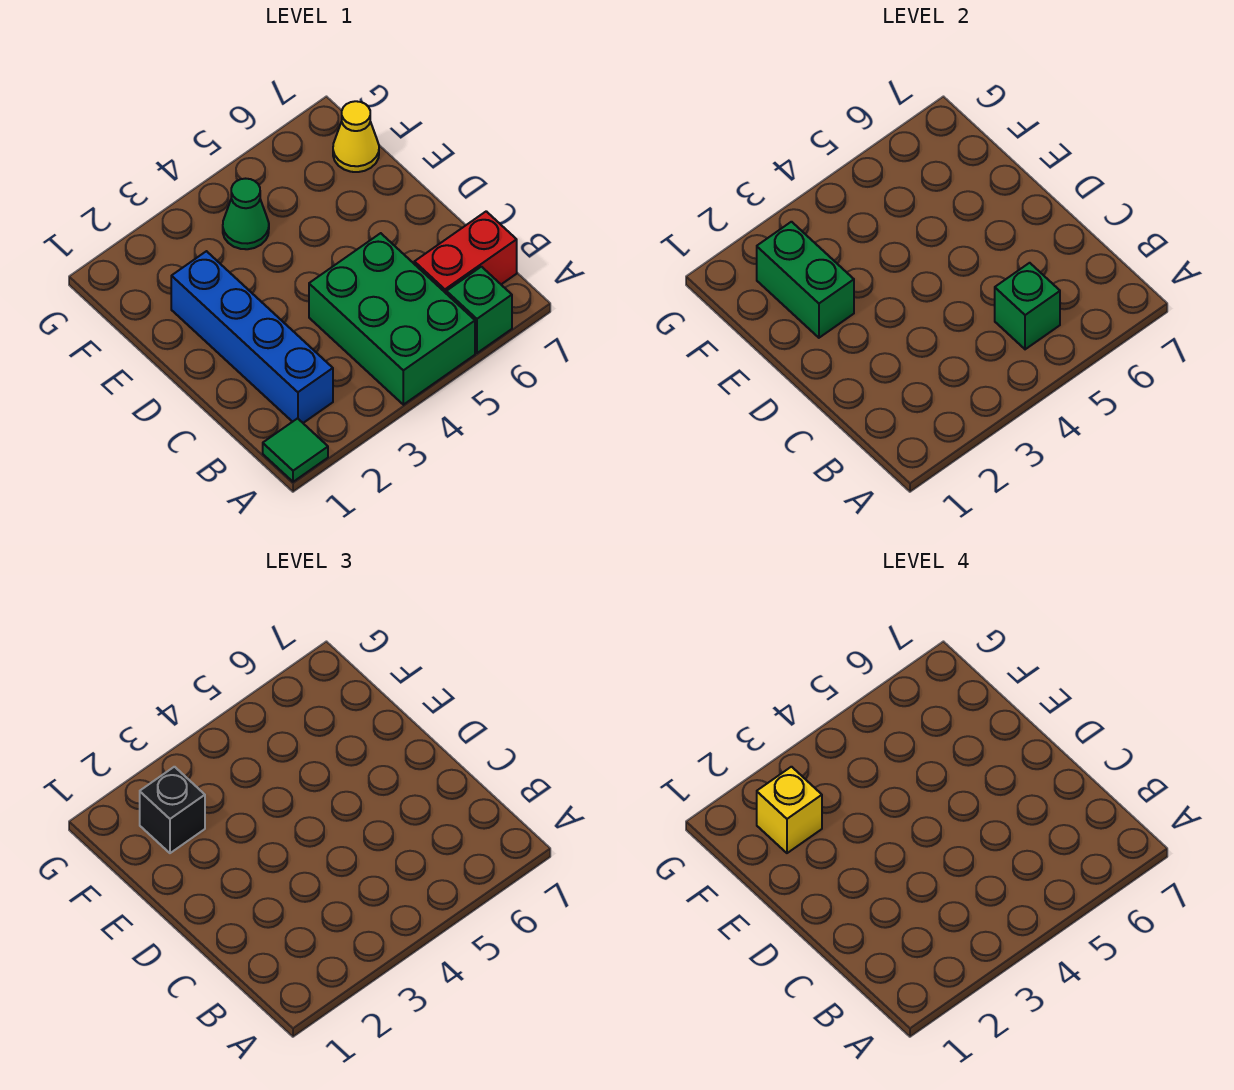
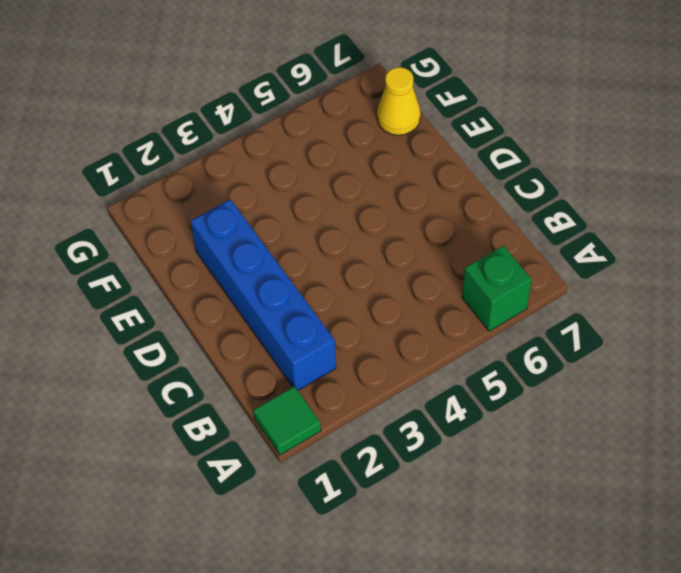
none -> green 2x3 brick [309,233,475,405]
none -> red 1x2 brick [414,211,517,293]

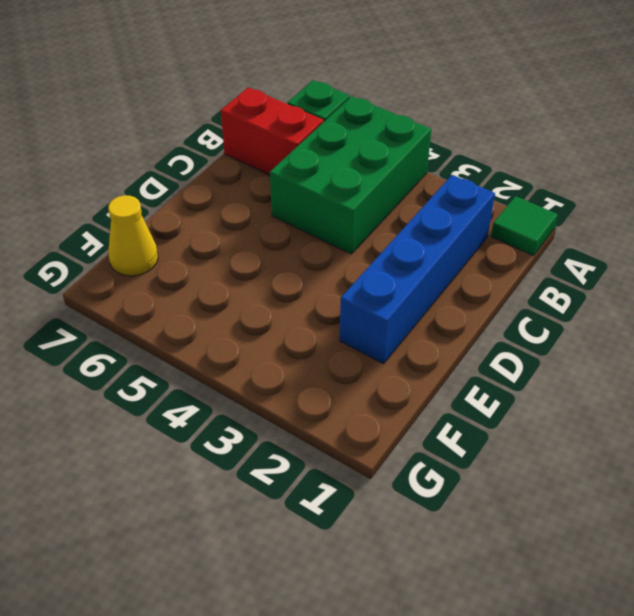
none -> green 1x1 cone [223,179,269,249]
none -> green 1x1 brick [995,263,1060,349]

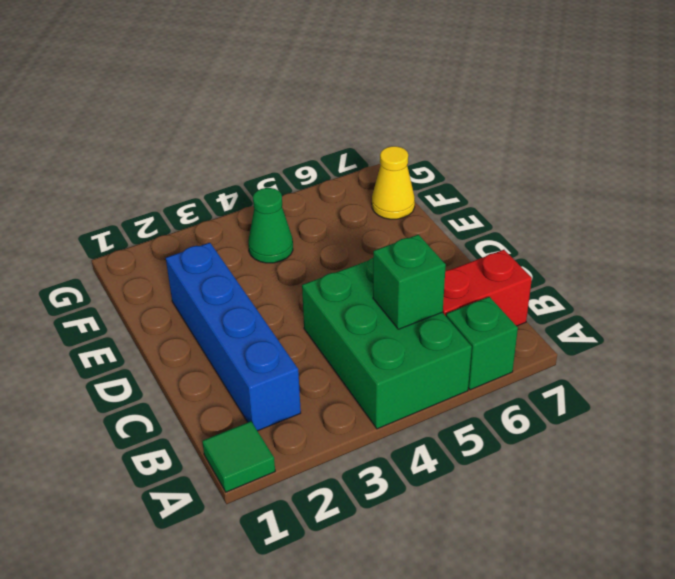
none -> green 1x2 brick [757,222,854,338]
none -> black 1x1 brick [140,767,205,853]

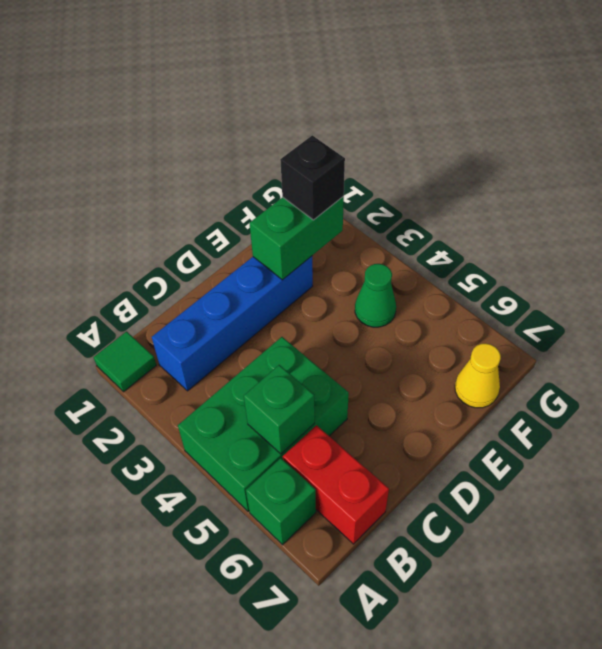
none -> yellow 1x1 brick [757,767,822,853]

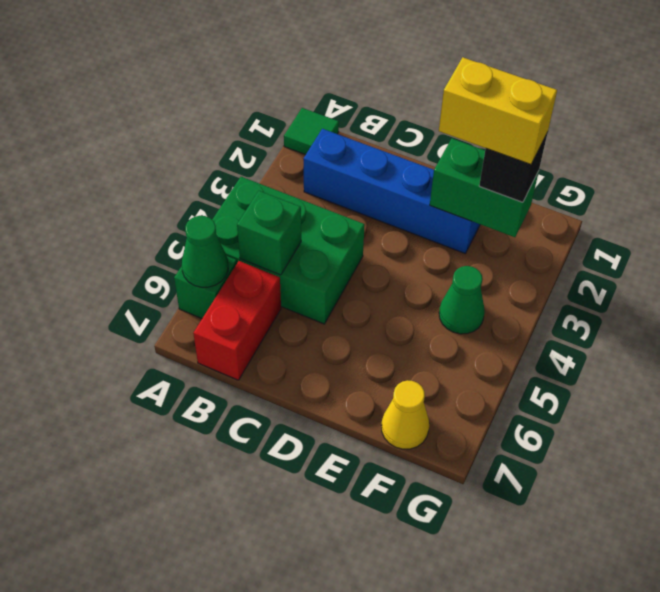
green 1x1 cone [182,216,228,287] -> none
yellow 1x2 brick [439,57,557,164] -> yellow 1x1 brick [757,767,822,853]

